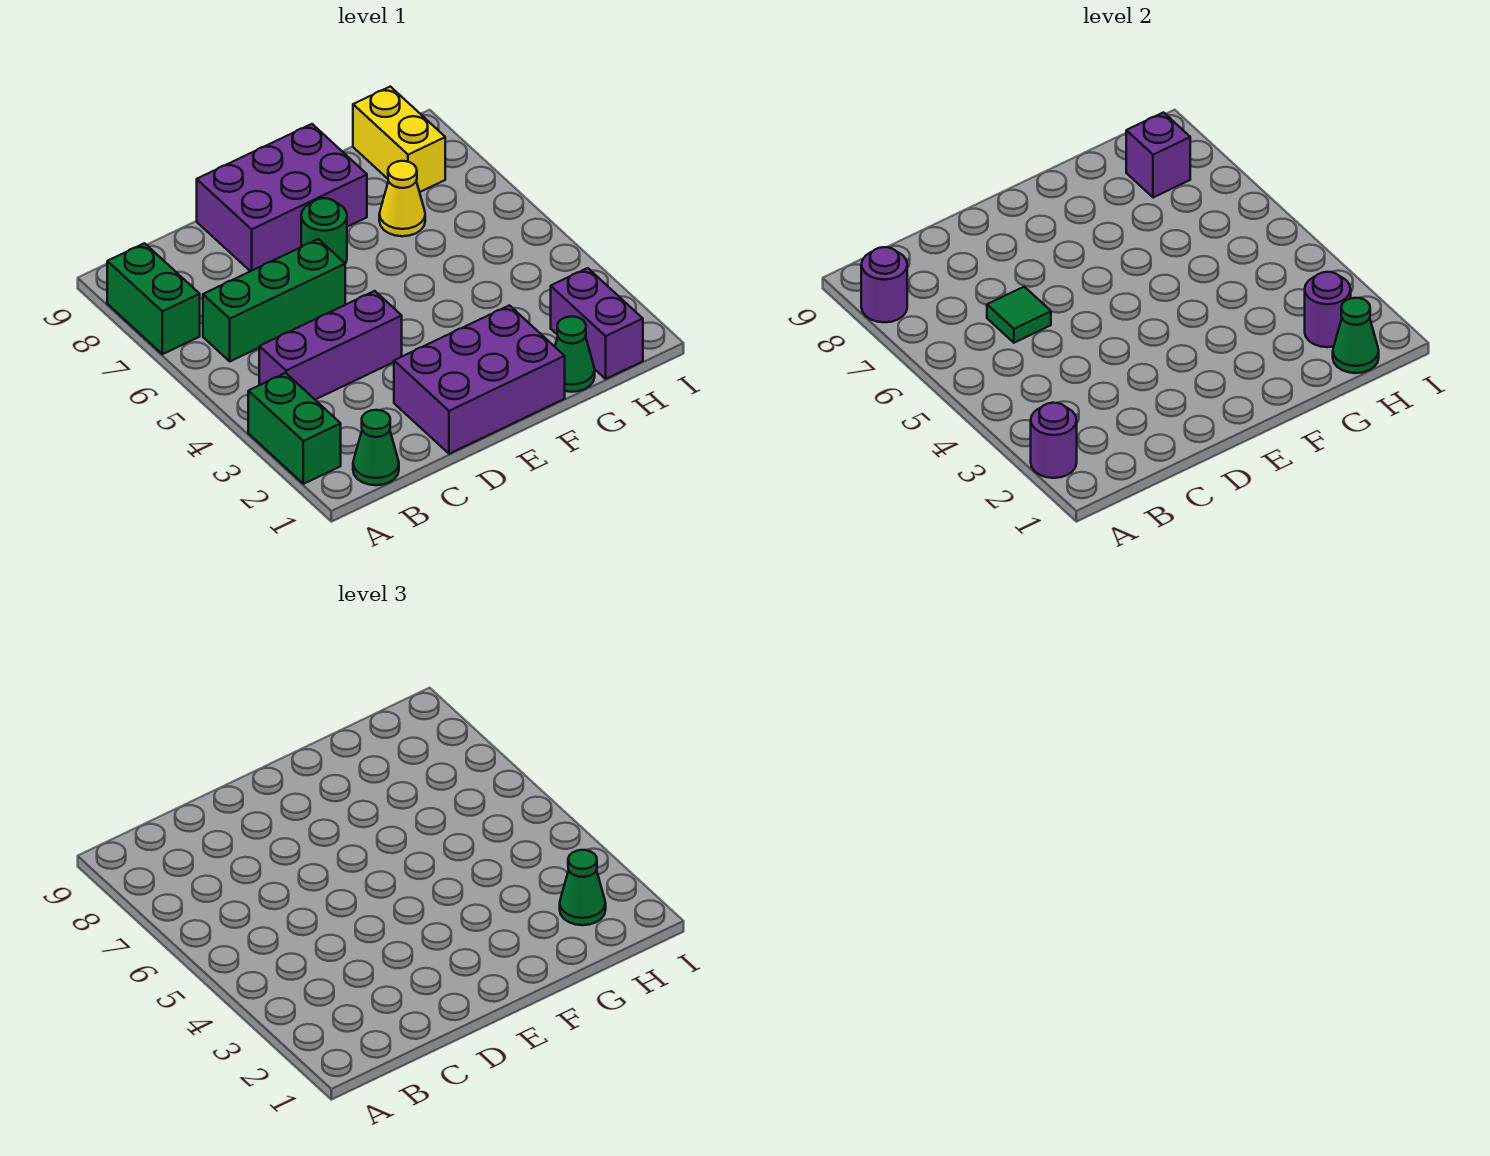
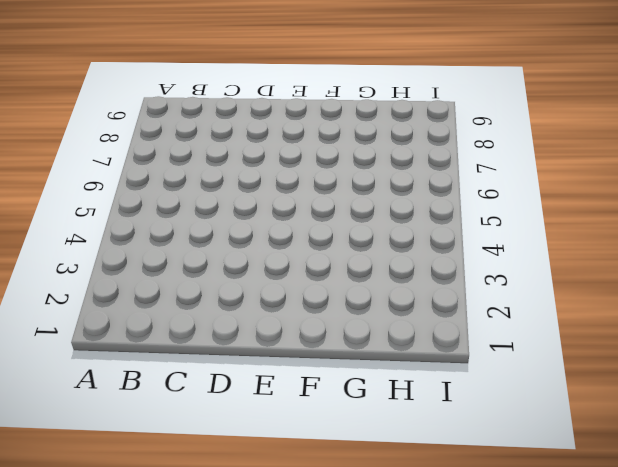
none -> green 1x2 brick [248,373,341,484]
none -> green 1x2 brick [107,243,200,354]
none -> green 1x1 cone [353,410,399,485]

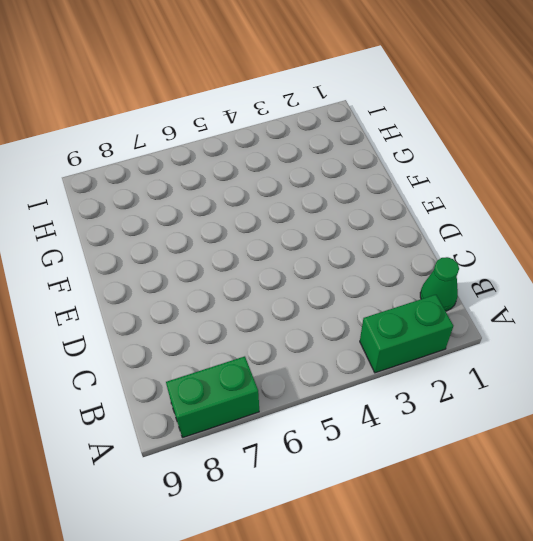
none -> purple 1x3 brick [259,291,402,400]
none -> green 1x3 brick [203,239,345,361]
none -> purple 2x3 brick [394,305,565,454]

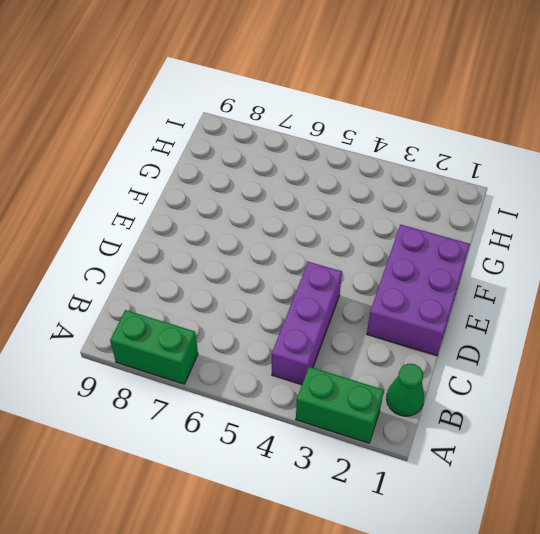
none -> green 1x3 brick [203,239,345,361]
none -> purple 2x3 brick [197,124,367,271]
none -> green 1x1 round brick [301,198,347,264]

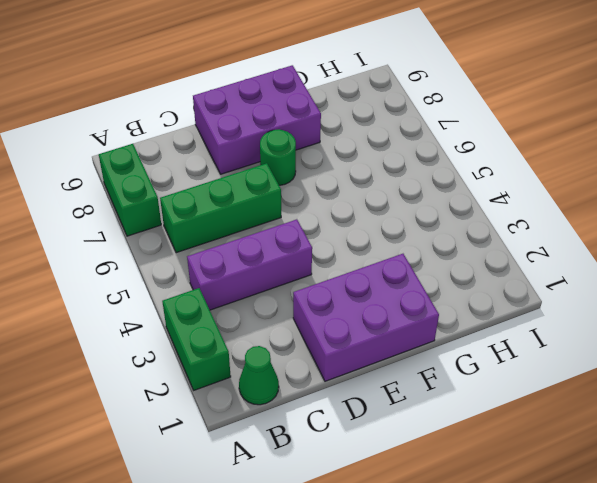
none -> green 1x1 cone [555,317,595,392]
none -> yellow 1x1 cone [379,161,425,236]
none -> purple 1x2 brick [551,268,643,379]

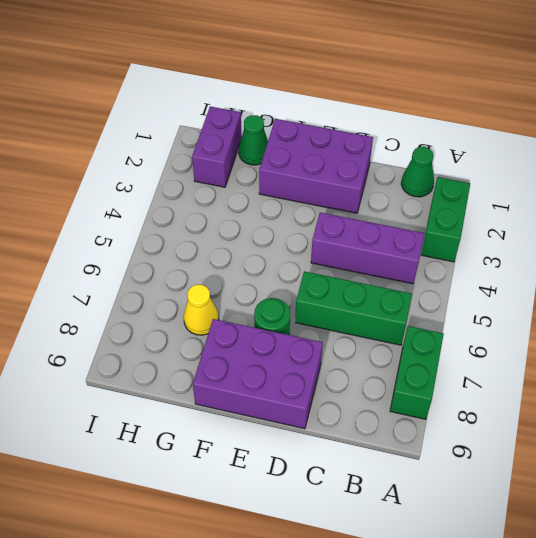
none -> yellow 1x2 brick [353,87,445,192]
none -> purple 1x1 round brick [1031,403,1077,478]
none -> purple 1x1 round brick [861,247,907,322]

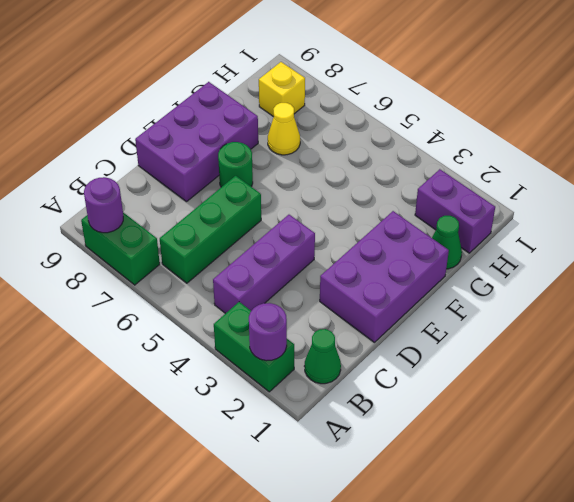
yellow 1x1 brick [259,62,305,117] -> yellow 1x2 brick [353,87,445,192]
none -> green 1x1 tile [987,287,1051,343]
none -> green 1x1 cone [1333,298,1379,373]
none -> purple 1x1 round brick [1305,272,1351,347]

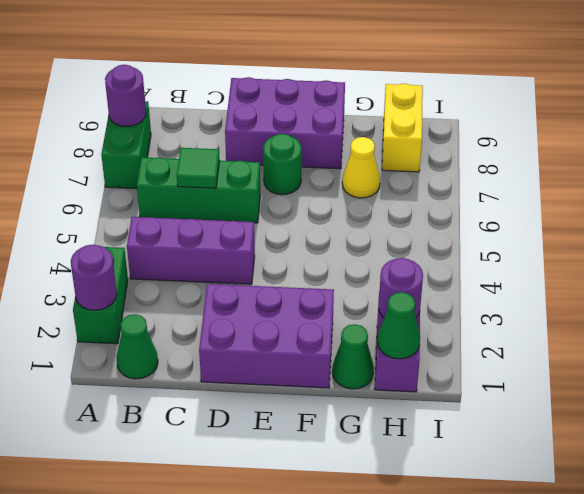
none -> purple 1x1 brick [1126,112,1190,198]
none -> green 1x1 cone [560,850,606,925]

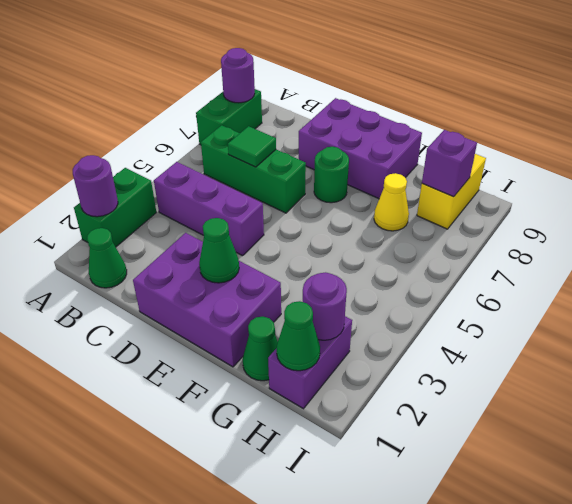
green 1x1 cone [199,218,239,283] -> green 1x1 cone moved to [560,850,606,925]

